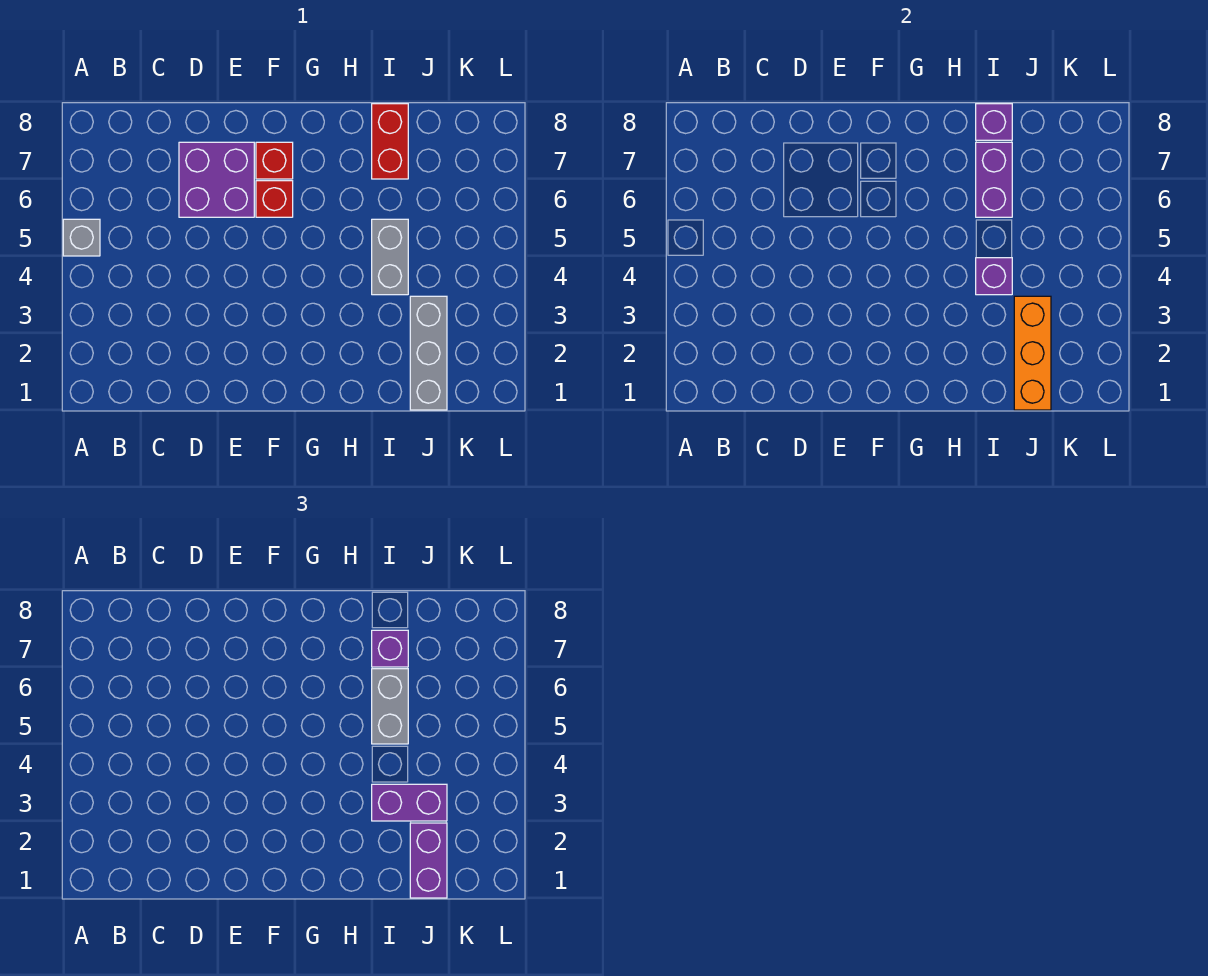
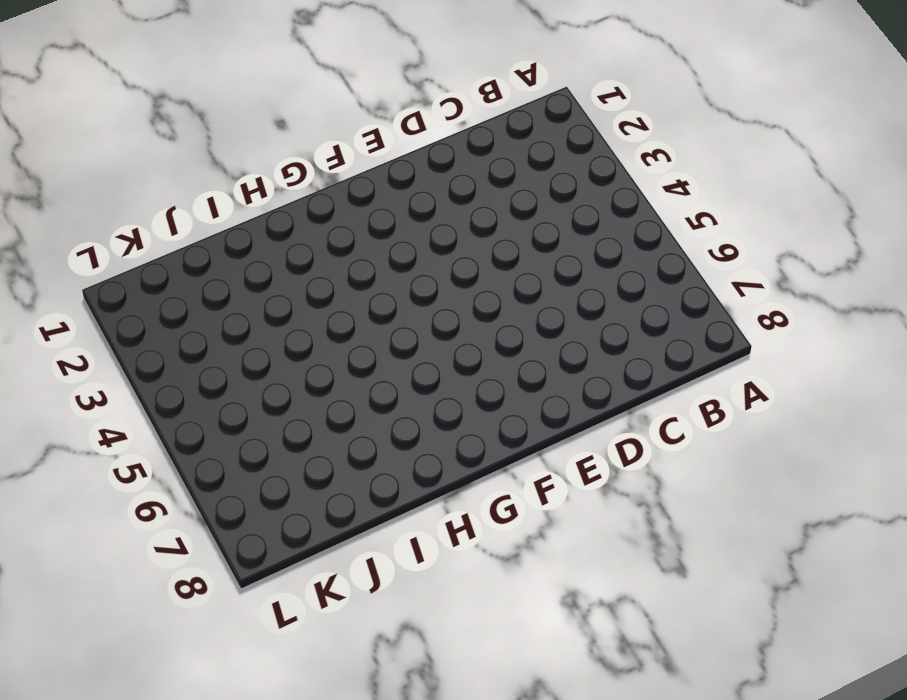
none -> grey 1x1 brick [63,219,100,256]
none -> purple 2x2 brick [179,142,254,217]
none -> red 1x1 brick [256,181,293,217]

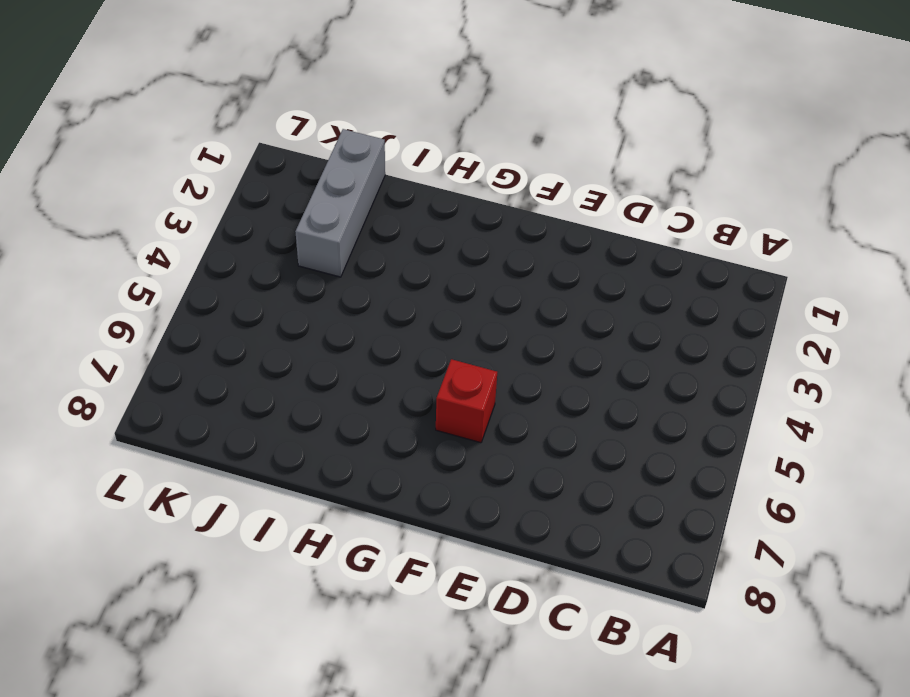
none -> grey 1x1 brick [63,219,100,256]
none -> purple 2x2 brick [179,142,254,217]
none -> red 1x1 brick [256,142,293,179]

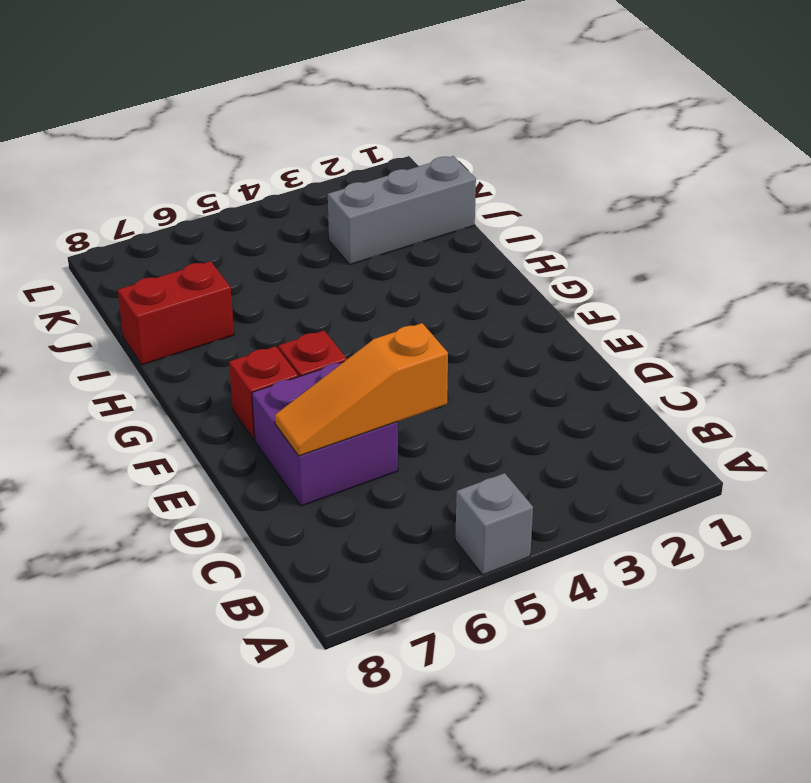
orange 1x3 slope [275,323,448,456] -> none
none -> grey 1x2 brick [372,219,408,295]
none -> purple 1x1 brick [976,258,1012,295]
none -> purple 1x2 brick [976,142,1012,217]

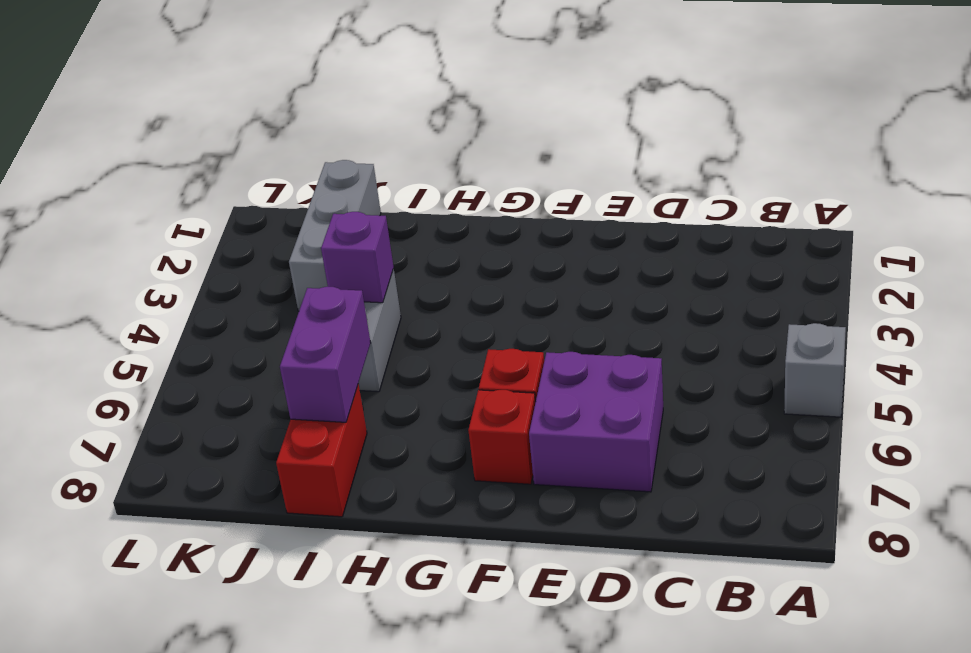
none -> purple 1x1 brick [976,104,1012,140]
none -> orange 1x3 brick [1014,296,1051,410]
none -> purple 1x2 brick [372,784,447,821]

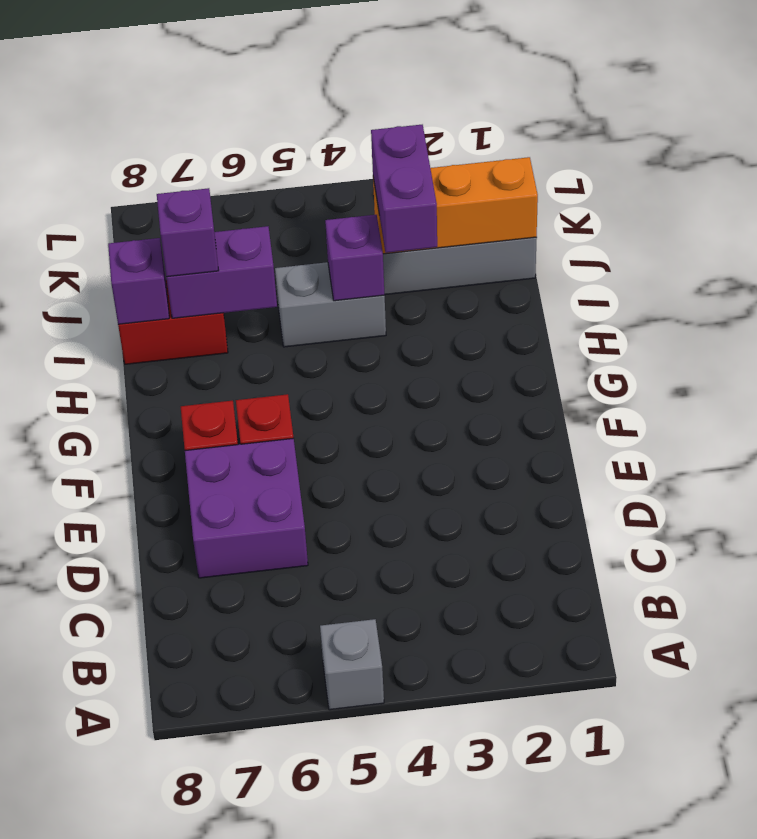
none -> grey 1x2 brick [372,669,408,744]
none -> purple 1x2 brick [410,823,447,898]

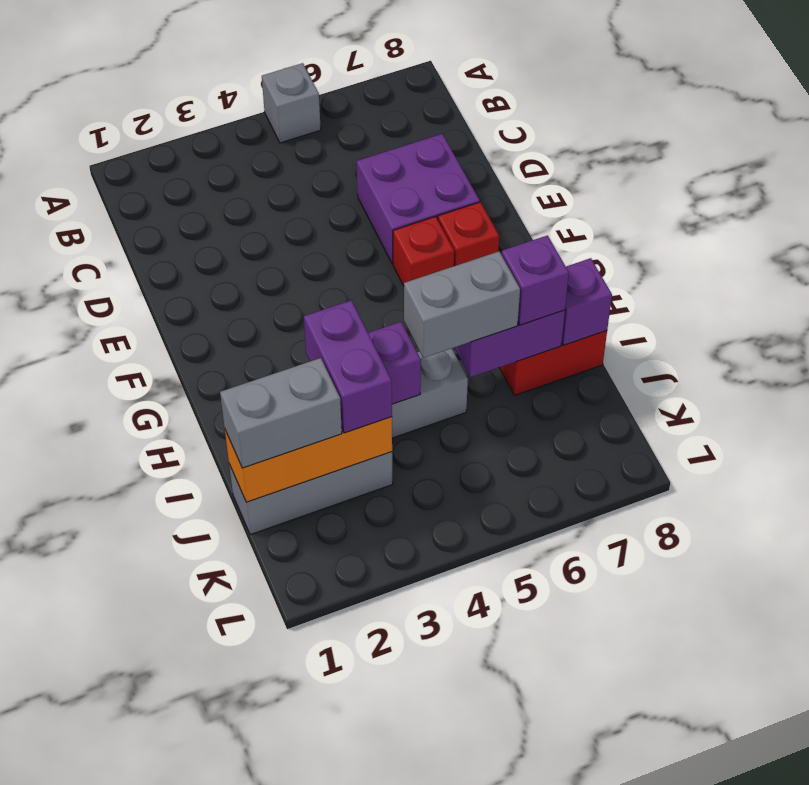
grey 1x2 brick [220,358,342,468] -> purple 1x2 brick [410,823,447,898]

